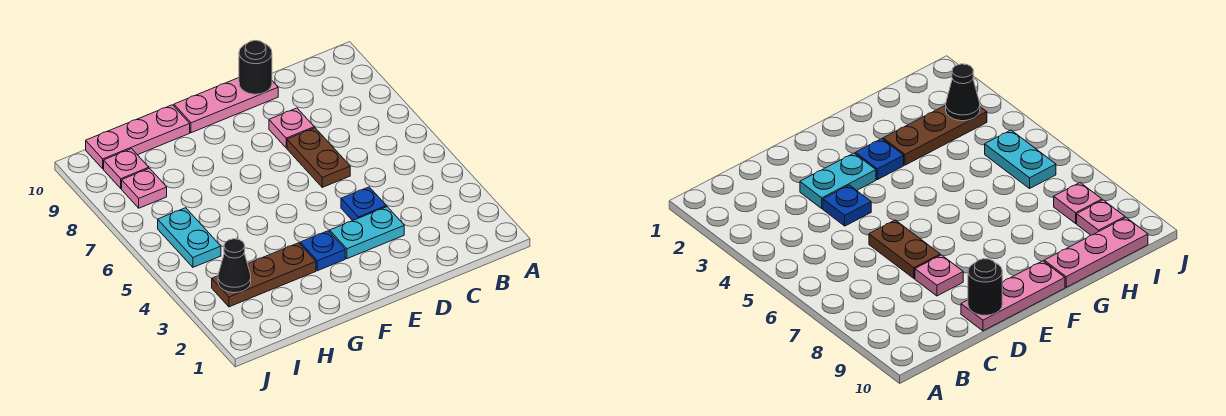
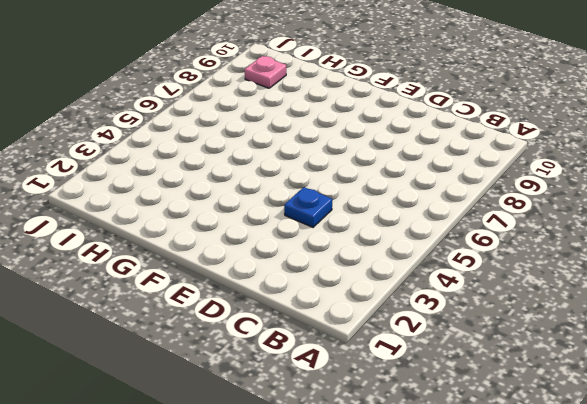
none -> cyan 1x2 plate [330,207,404,259]
none -> brown 1x2 plate [287,128,350,187]
none -> pink 1x1 plate [269,108,314,148]

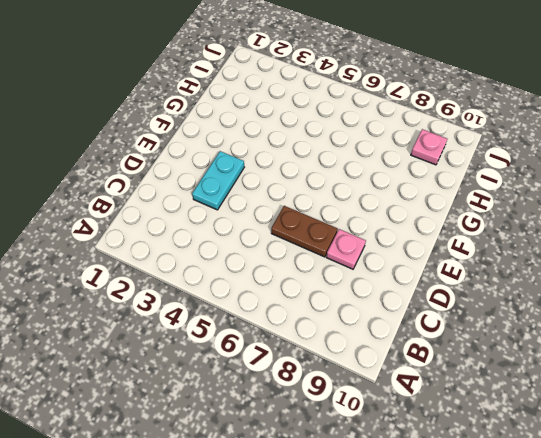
none -> blue 1x1 plate [341,187,386,221]
none -> pink 1x3 plate [174,78,278,133]
none -> blue 1x1 plate [300,231,345,271]

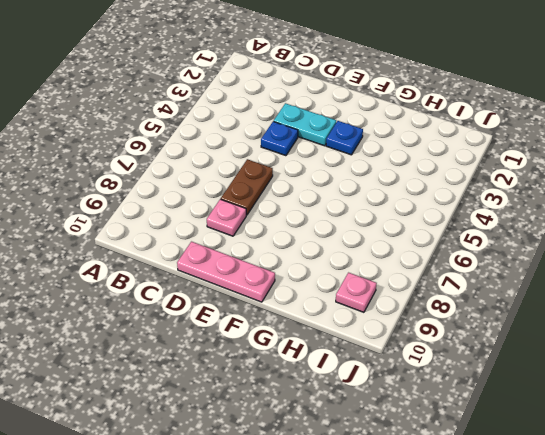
none -> brown 1x3 plate [212,243,316,307]
none -> pink 1x3 plate [86,105,190,169]
none -> cyan 1x2 plate [158,208,221,267]

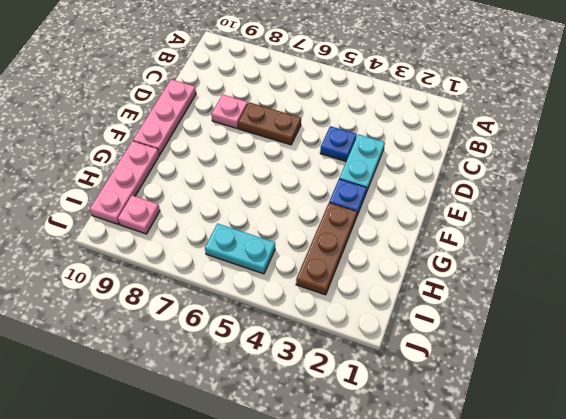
none -> pink 1x1 plate [122,168,167,208]
none -> black 1x1 round brick [239,40,272,94]
none -> black 1x1 cone [218,239,251,293]

